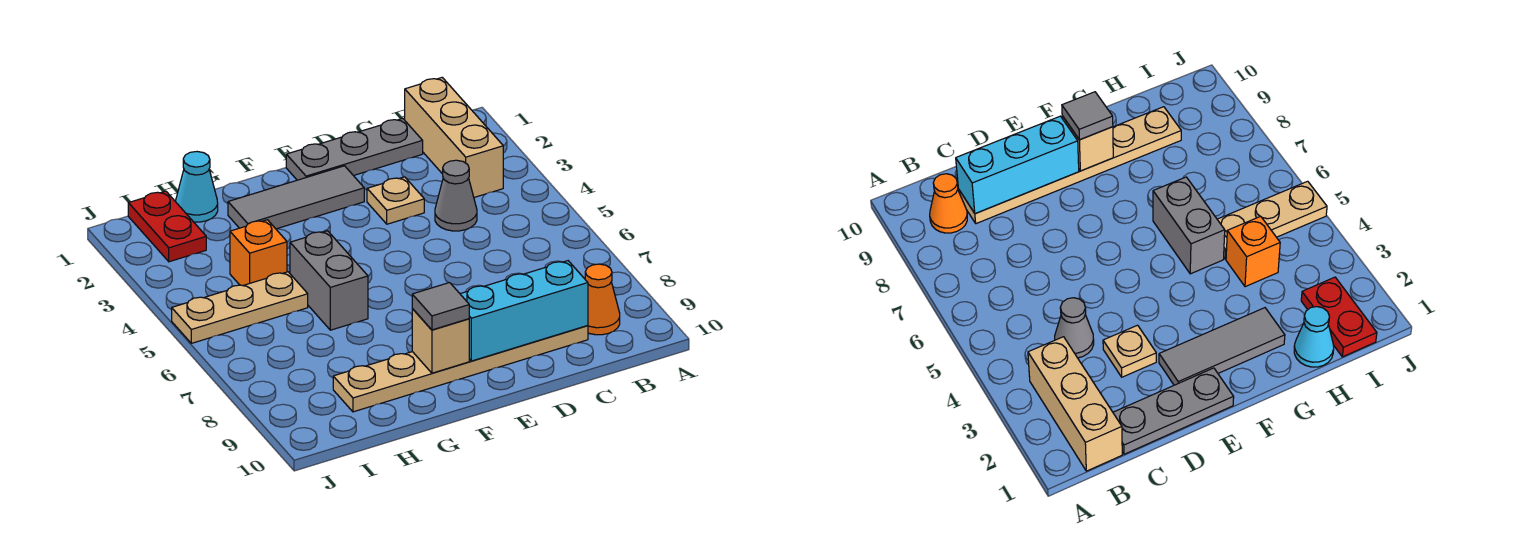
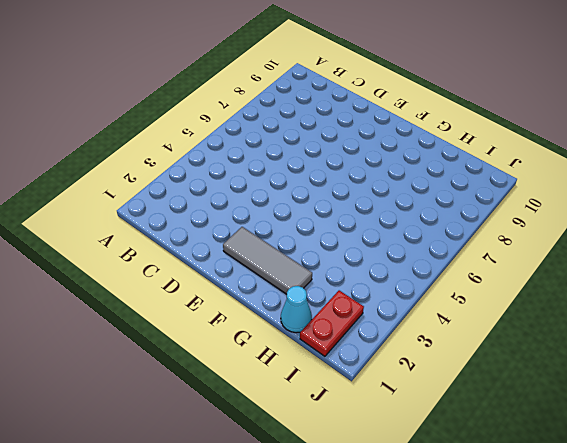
none -> tan 1x3 brick [405,78,503,197]
none -> orange 1x1 cone [585,264,620,335]
none -> grey 1x3 plate [286,118,423,180]

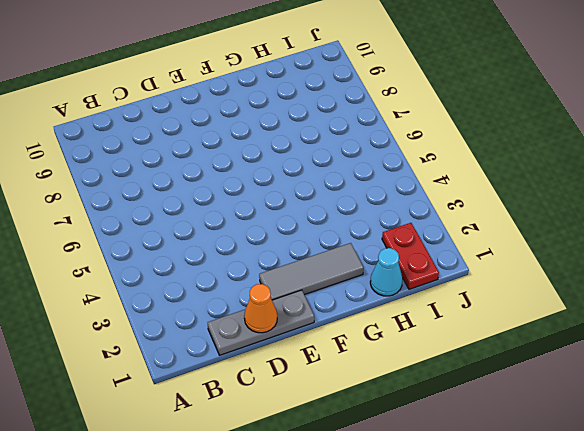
orange 1x1 cone [244,284,277,333] -> orange 1x1 cone moved to [585,264,620,335]
none -> tan 1x3 brick [405,78,503,197]
none -> grey 1x1 cone [435,160,477,231]
none -> tan 1x6 plate [333,326,588,412]

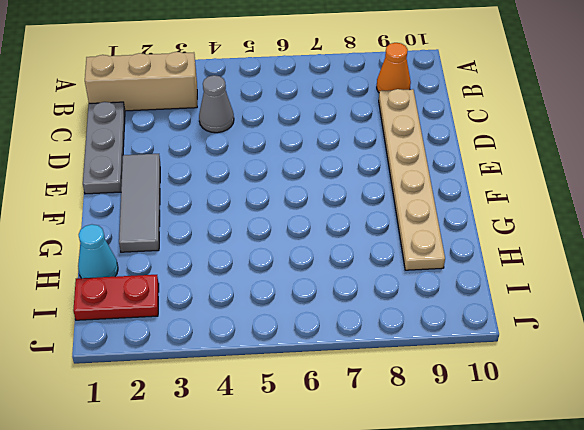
none -> tan 1x1 plate [367,177,424,224]
none -> grey 1x2 brick [290,231,368,330]
none -> orange 1x1 brick [230,220,287,286]

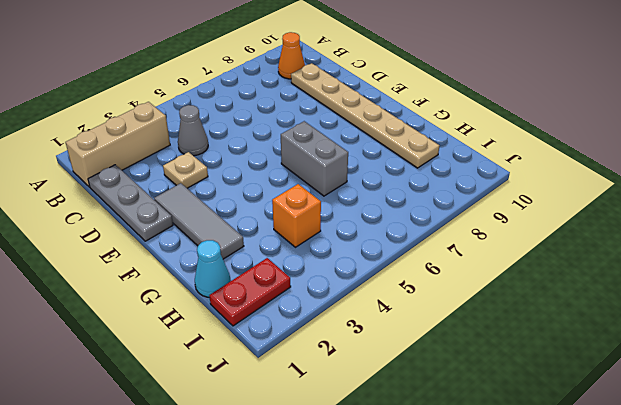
grey 1x2 brick [281,121,348,196] -> grey 1x2 brick turned to [290,231,368,330]
none -> tan 1x3 plate [172,272,308,343]
none -> cyan 1x3 brick [461,261,588,361]
none -> tan 1x1 brick [412,309,469,373]

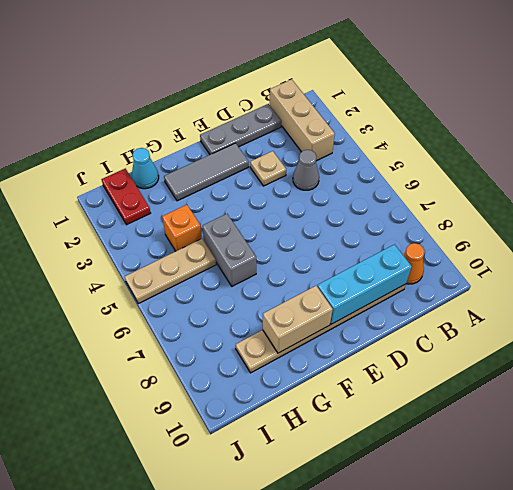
tan 1x2 brick [263,286,333,353] -> tan 1x1 brick [412,309,469,373]
none -> grey 1x1 tile [412,283,469,330]

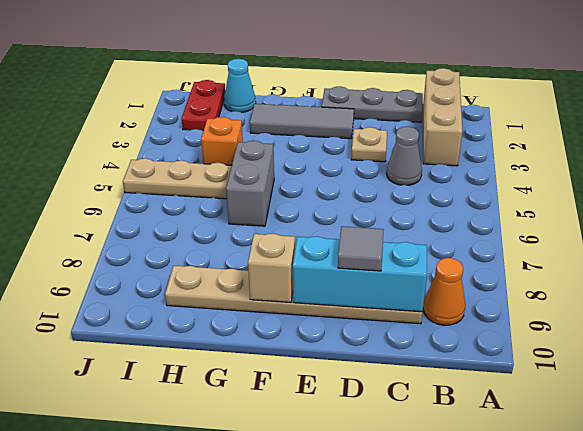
grey 1x1 tile [338,226,384,271] -> grey 1x1 tile moved to [412,283,469,330]

